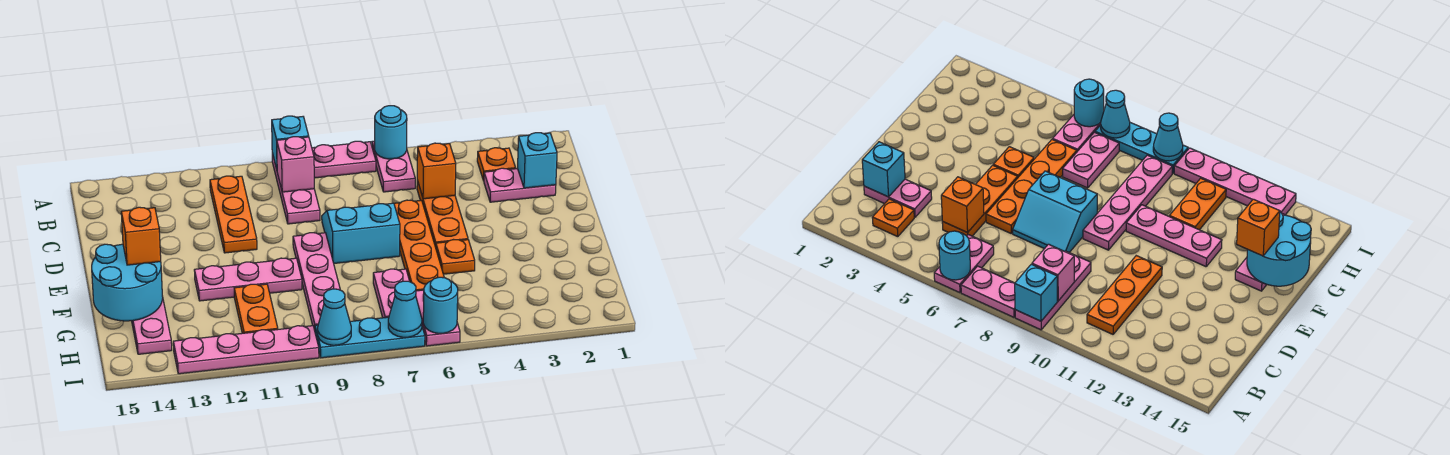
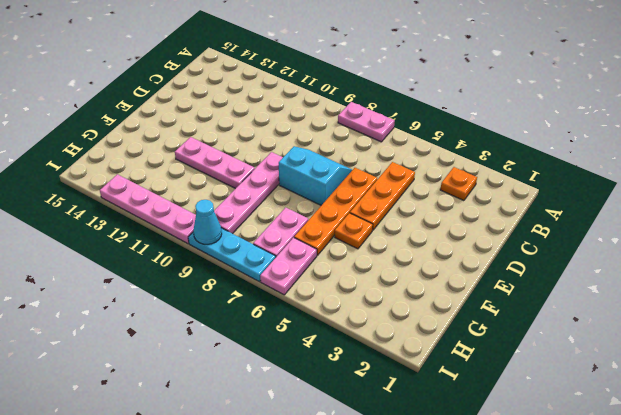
none -> pink 1x2 plate [372,141,415,192]
none -> pink 1x3 plate [272,153,320,224]
none -> orange 1x3 plate [210,176,257,253]

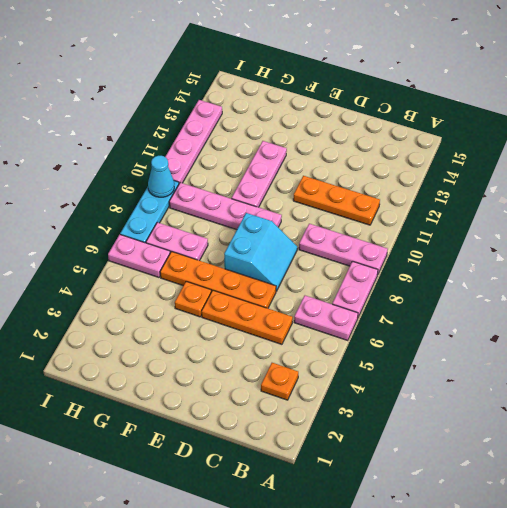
none -> pink 1x2 plate [484,168,556,202]
none -> pink 1x3 plate [132,296,172,354]
none -> orange 1x2 plate [234,284,278,333]

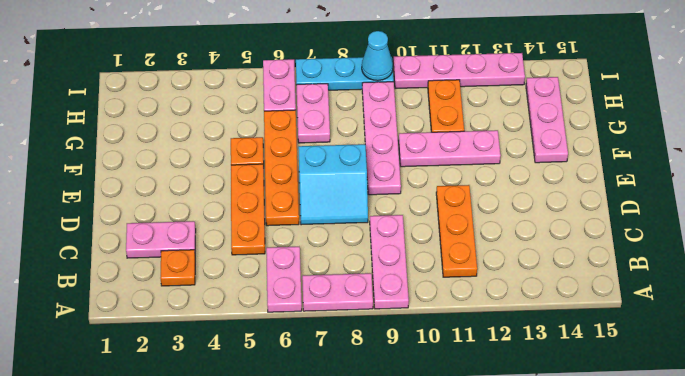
none -> cyan 1x1 round brick [375,106,407,159]
none -> cyan 1x1 brick [272,116,309,169]
none -> pink 1x1 brick [277,137,314,192]

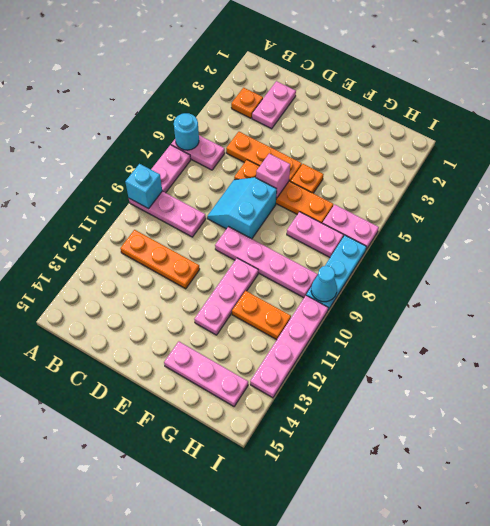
pink 1x1 brick [256,154,290,198] -> pink 1x1 brick moved to [277,137,314,192]
none -> cyan 1x1 brick [518,133,557,188]
none -> orange 1x1 brick [417,143,456,199]
none -> cyan 2x2 round brick [92,244,163,321]

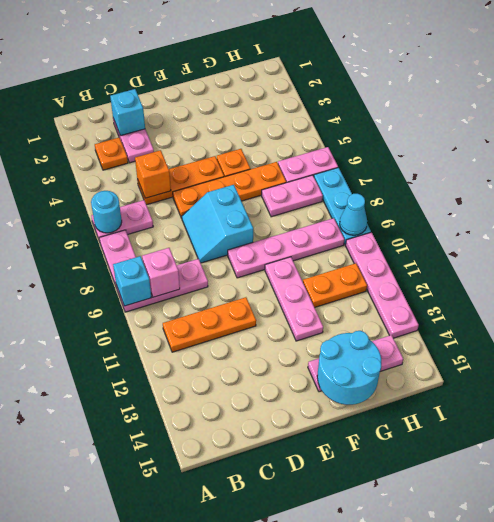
none -> cyan 1x1 round brick [423,277,458,333]
none -> cyan 1x1 cone [388,281,422,337]
none -> orange 1x1 brick [121,207,161,265]

